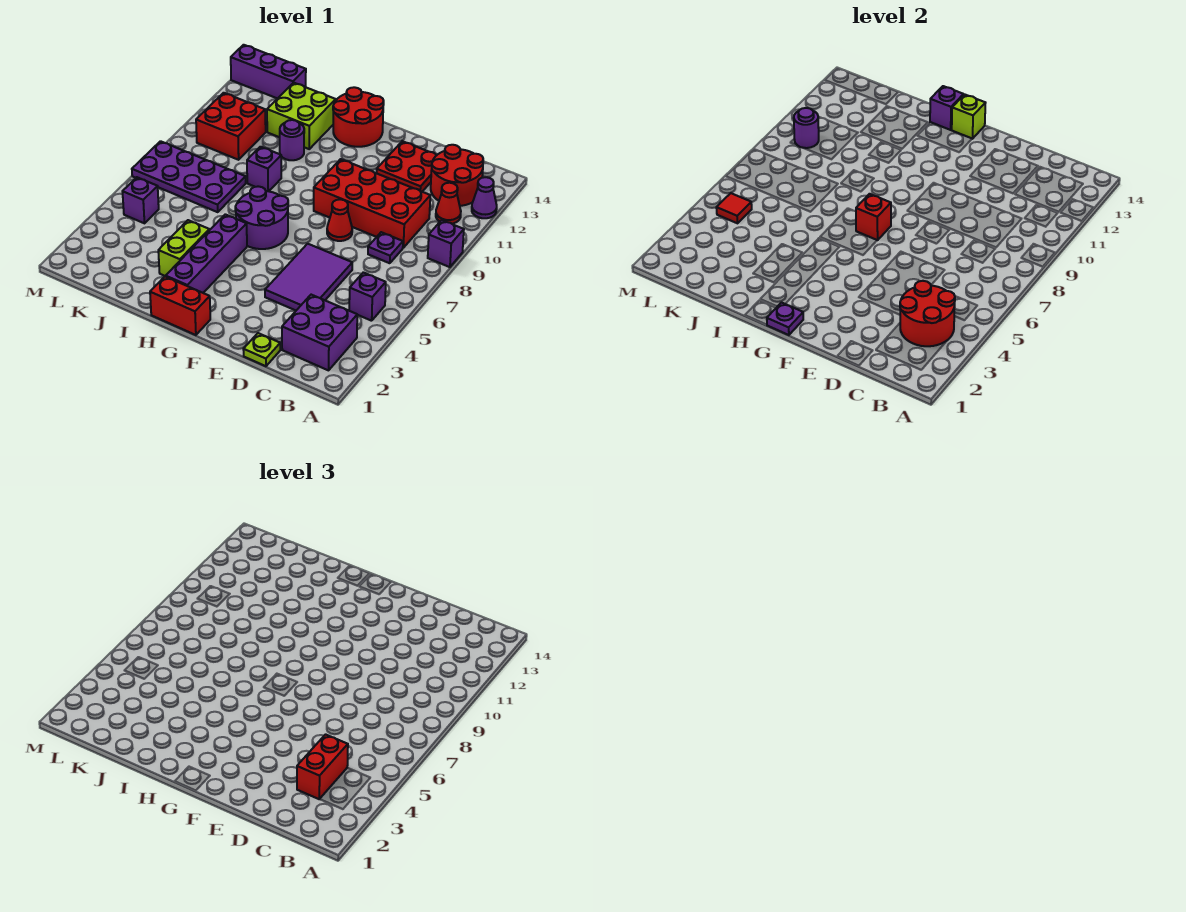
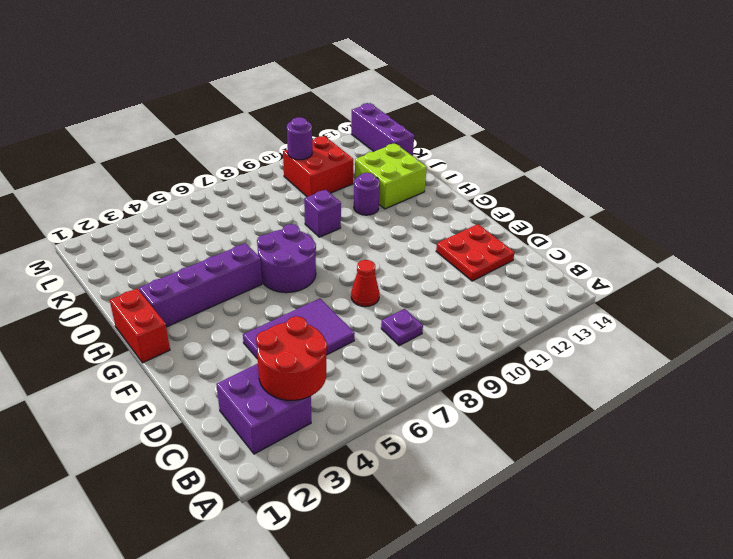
none -> purple 1x1 brick [428,220,464,267]
none -> purple 1x1 cone [472,177,497,218]
none -> purple 1x1 brick [349,272,386,321]
none -> red 1x1 cone [436,183,461,224]

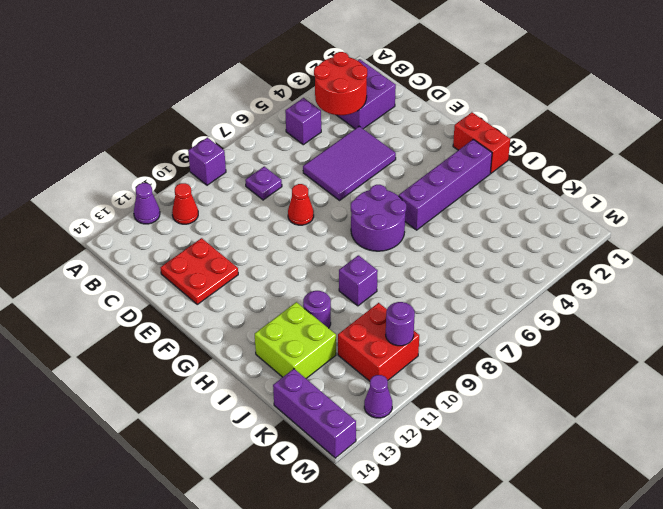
purple 1x1 cone [364,375,392,418] -> none
none -> red 2x2 round brick [431,145,483,206]
none -> red 2x4 brick [314,159,430,248]
none -> lime 1x1 plate [243,333,280,366]
none -> red 2x2 round brick [333,87,384,147]

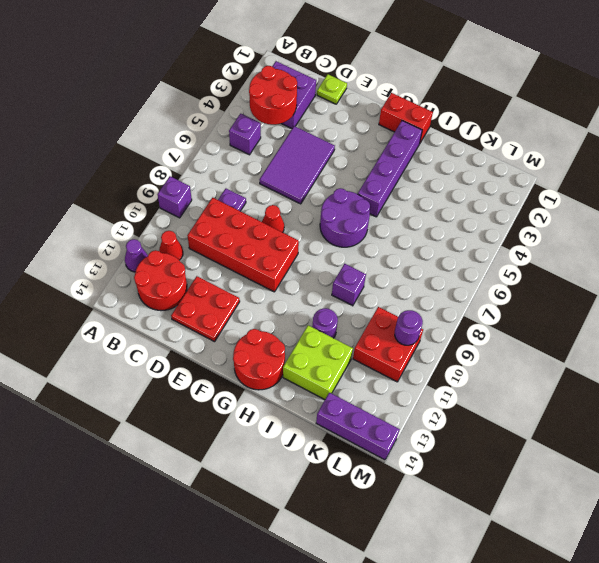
none -> lime 1x2 brick [158,220,209,276]
none -> purple 2x4 plate [132,141,246,212]
none -> purple 1x1 brick [122,177,159,223]
none -> purple 1x1 plate [767,303,803,335]

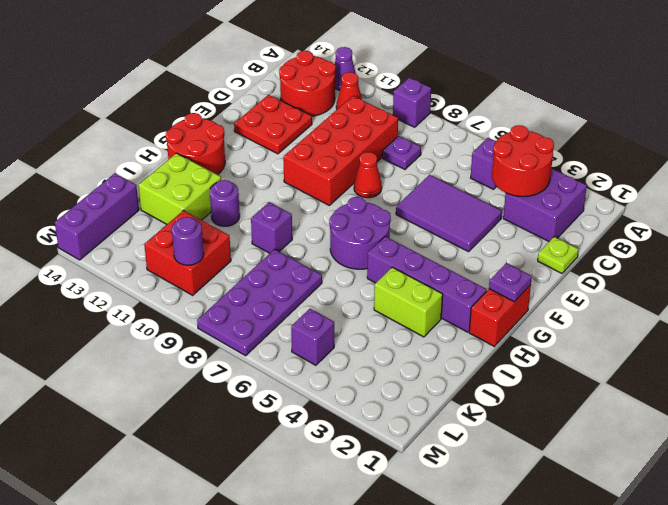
none -> red 1x1 brick [856,194,891,240]
none -> lime 1x1 brick [952,95,985,139]
none -> purple 1x1 brick [930,86,964,130]
none -> red 1x1 tile [716,193,752,223]

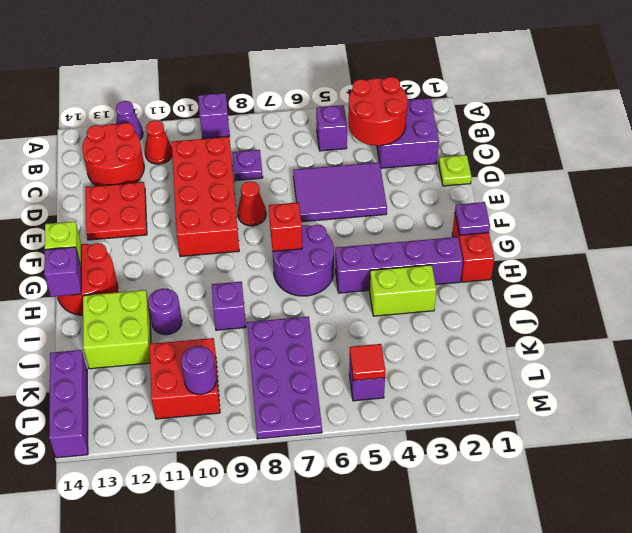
none -> red 1x2 brick [297,734,348,799]

